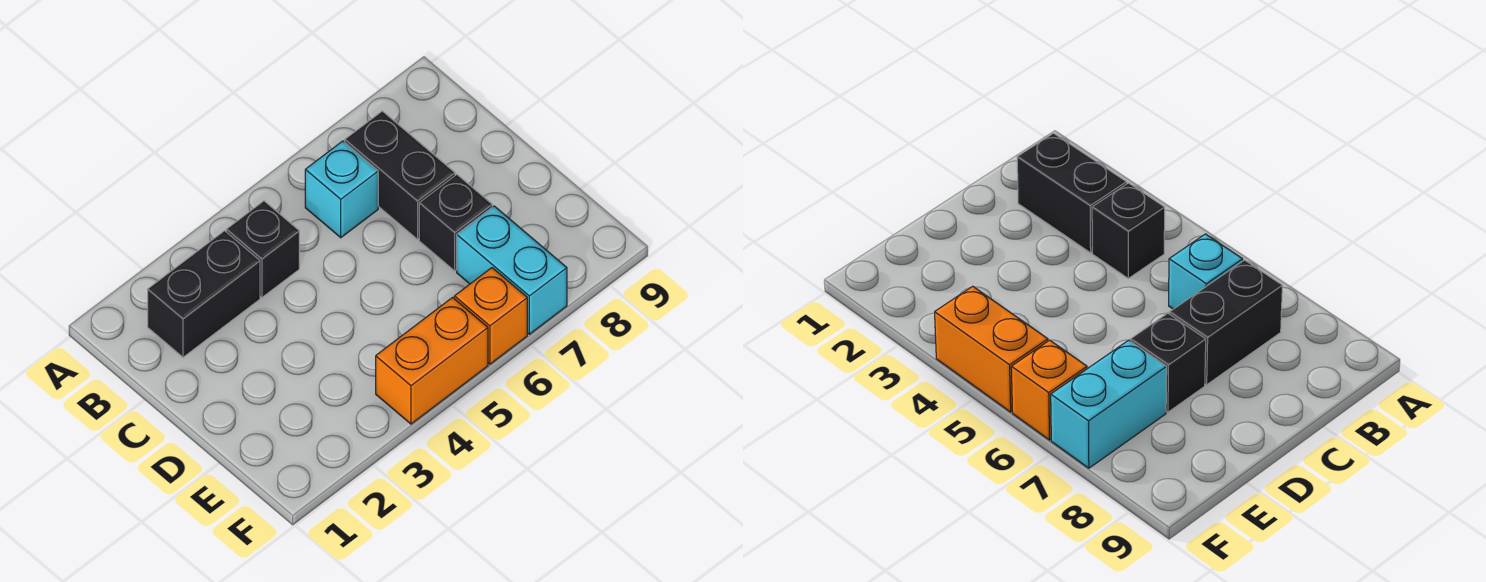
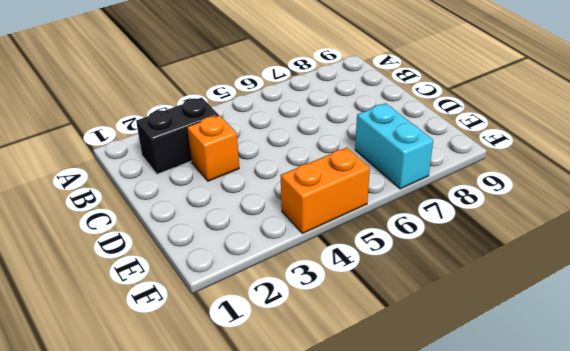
orange 1x1 brick [187,115,239,181] -> orange 1x1 brick moved to [454,268,527,364]
none -> black 1x1 brick [226,201,299,297]
none -> cyan 1x1 brick [305,141,378,238]

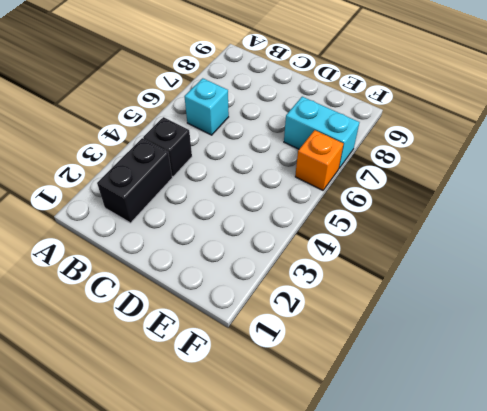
none -> black 1x2 brick [345,111,455,239]
none -> black 1x1 brick [419,174,492,271]

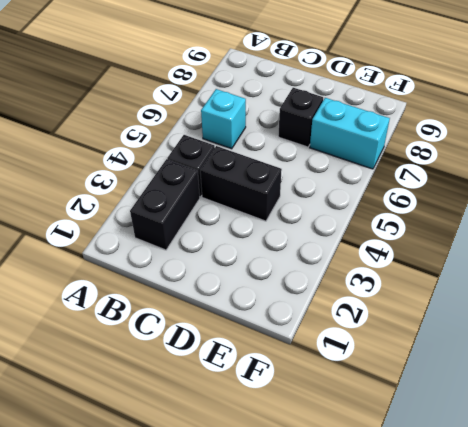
black 1x2 brick [200,146,282,221] -> black 1x2 brick moved to [345,111,455,239]
none -> orange 1x2 brick [376,298,488,424]
none -> orange 1x1 brick [454,268,527,364]

